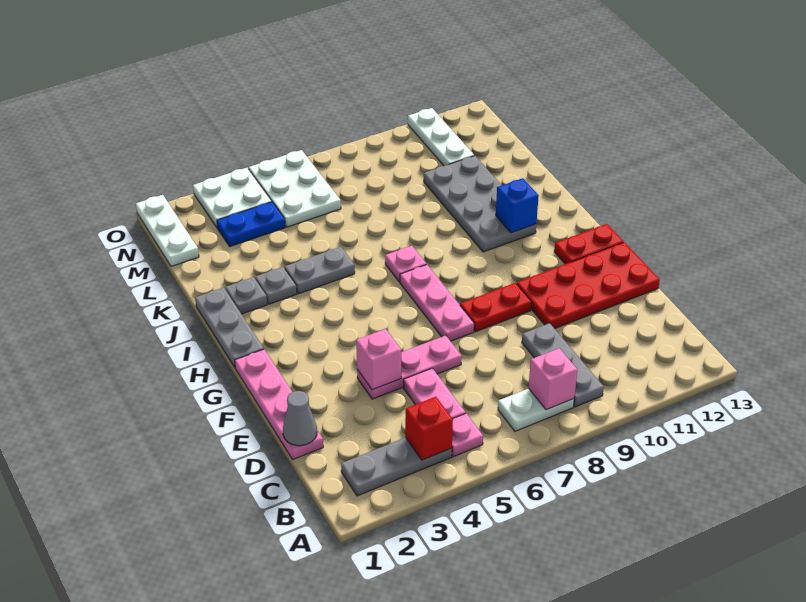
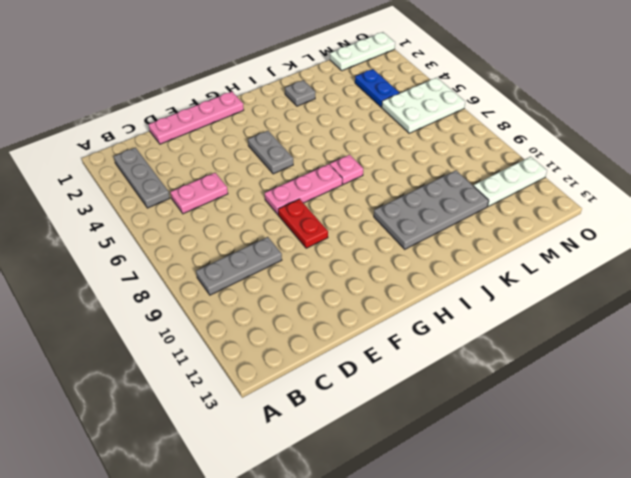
grey 1x2 plate [248,131,293,174] -> grey 1x2 plate moved to [285,247,355,294]
none -> pink 1x1 plate [452,413,483,457]
none -> white 1x2 plate [498,388,574,431]
none -> pink 1x3 plate [357,335,462,399]

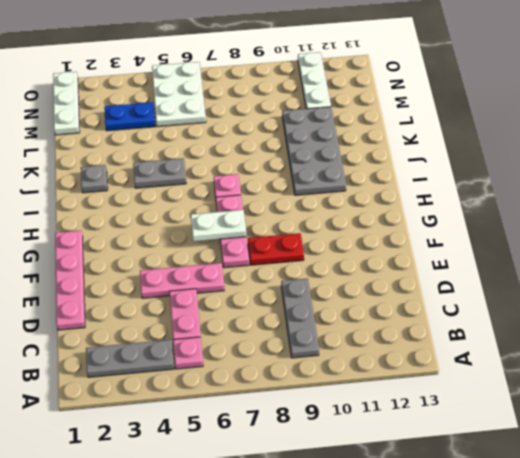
white 1x2 plate [191,210,246,242] -> white 1x2 plate moved to [498,388,574,431]
none -> red 2x4 plate [517,242,660,329]
none -> red 1x2 plate [554,224,624,264]
none -> grey 1x3 plate [195,288,264,367]

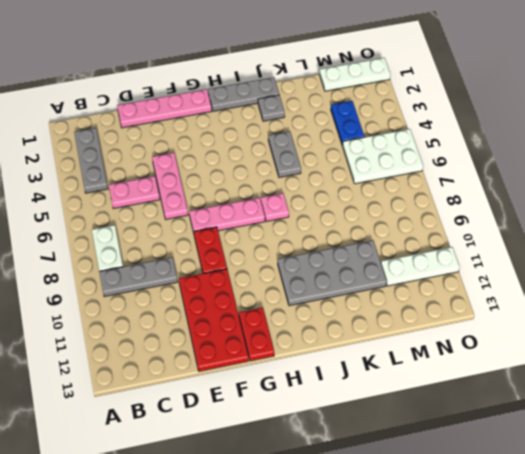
none -> pink 1x1 plate [452,413,483,457]
none -> grey 1x1 plate [255,267,297,304]
none -> white 2x2 plate [193,168,272,228]

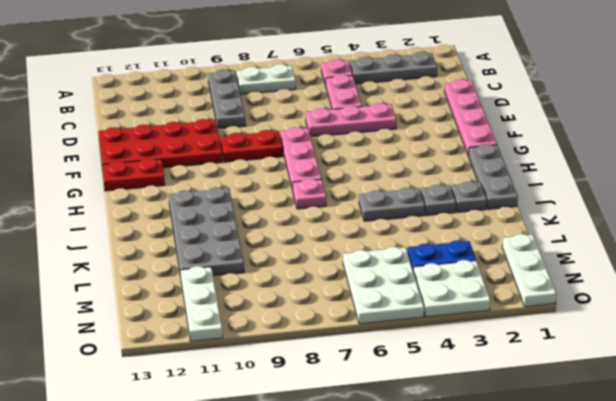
none -> red 1x1 brick [405,397,453,460]
none -> pink 1x1 brick [529,348,577,410]
none -> grey 1x1 cone [283,391,317,446]

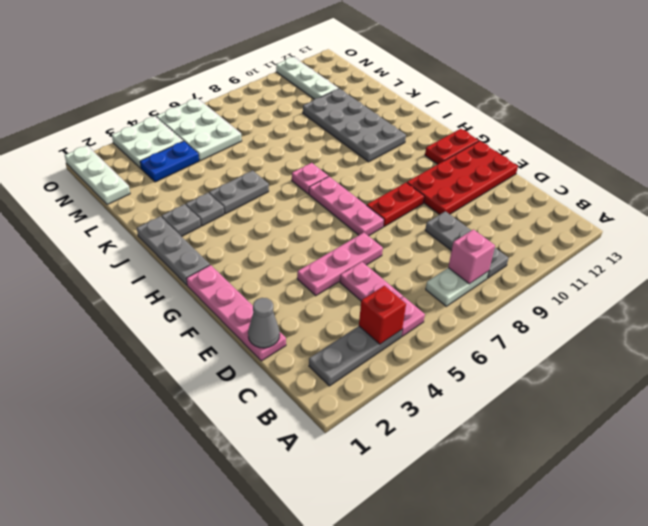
none -> pink 1x1 brick [356,329,401,390]
none -> blue 1x1 brick [496,178,539,233]

